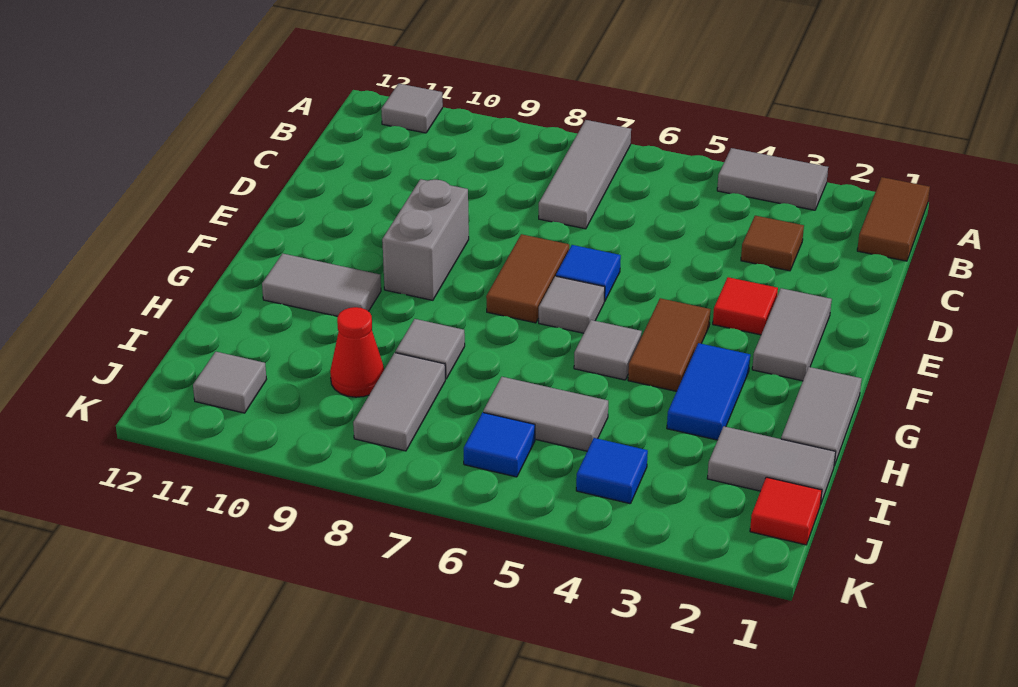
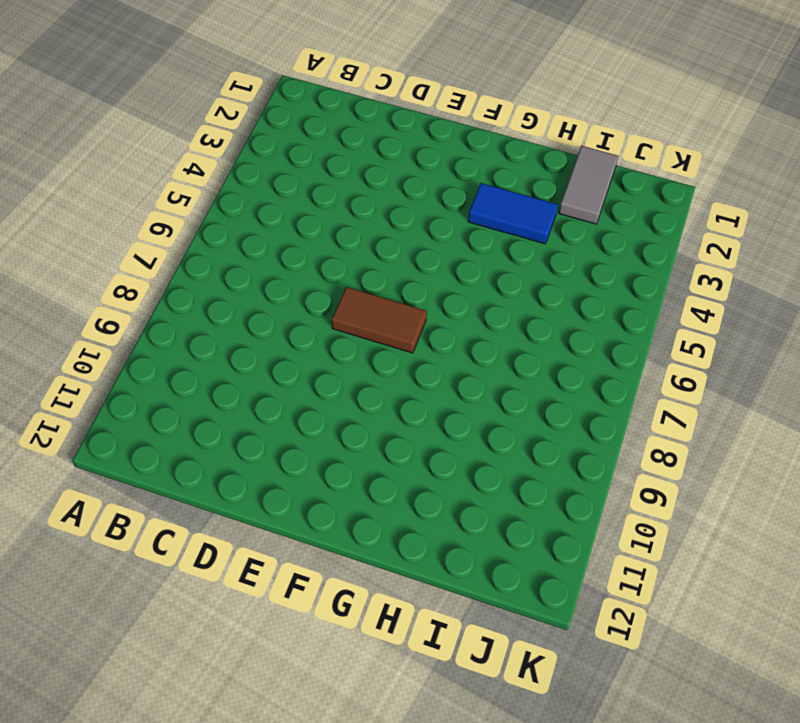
none -> brown 1x2 tile [857,177,930,261]
none -> grey 1x2 tile [717,148,828,210]
none -> grey 1x3 tile [539,120,631,229]

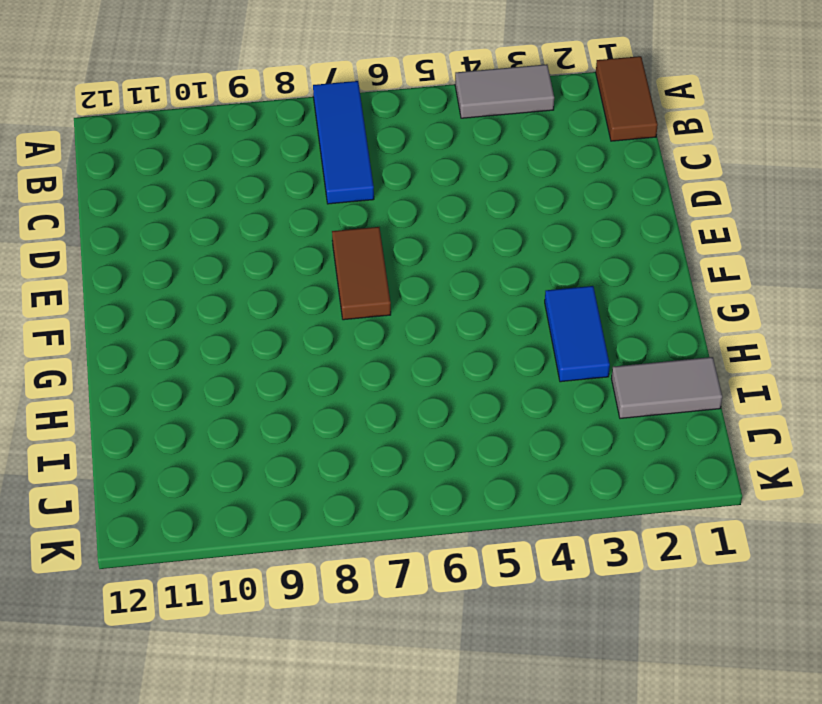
blue 1x3 tile [313,81,374,204] -> grey 1x3 tile [539,120,631,229]
none -> grey 1x1 tile [381,84,443,133]
none -> brown 1x1 tile [741,216,804,271]
none -> grey 1x2 tile [752,288,832,381]

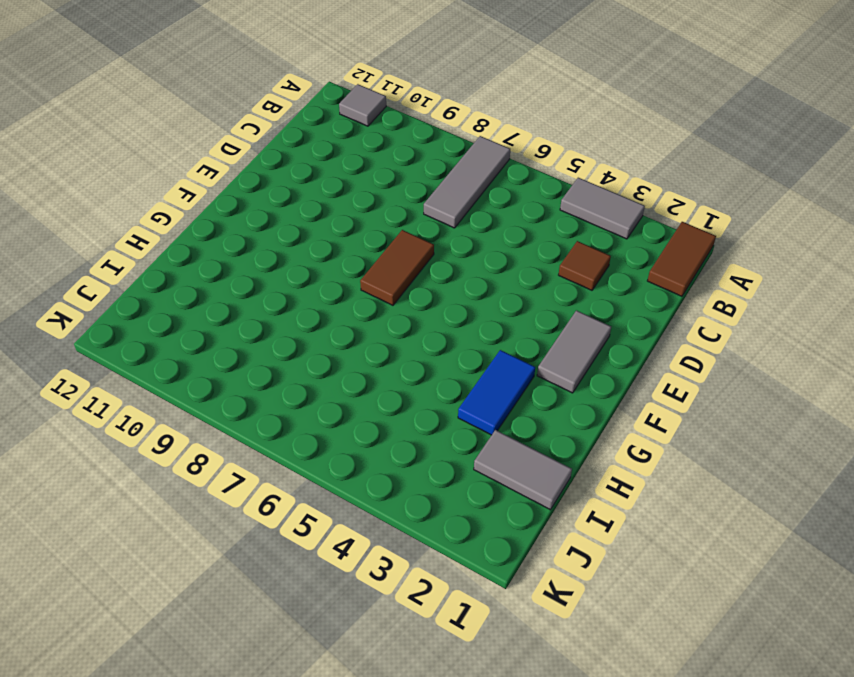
none -> red 1x1 tile [713,277,778,335]
none -> blue 1x1 tile [556,245,621,302]
none -> grey 1x2 brick [382,179,469,300]

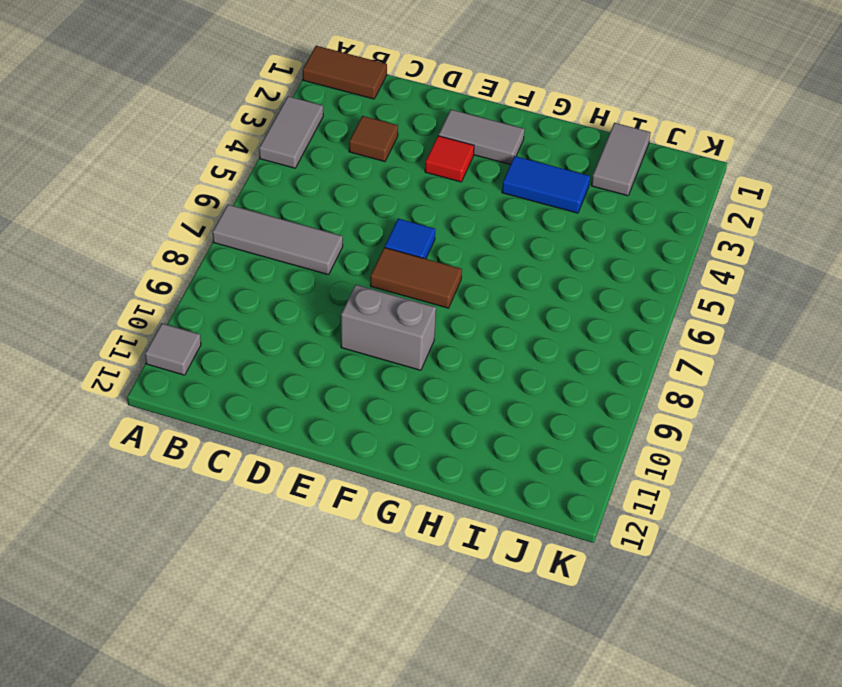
none -> brown 1x2 tile [628,298,711,391]
none -> grey 1x1 tile [539,276,605,333]
none -> grey 1x2 tile [781,367,862,466]

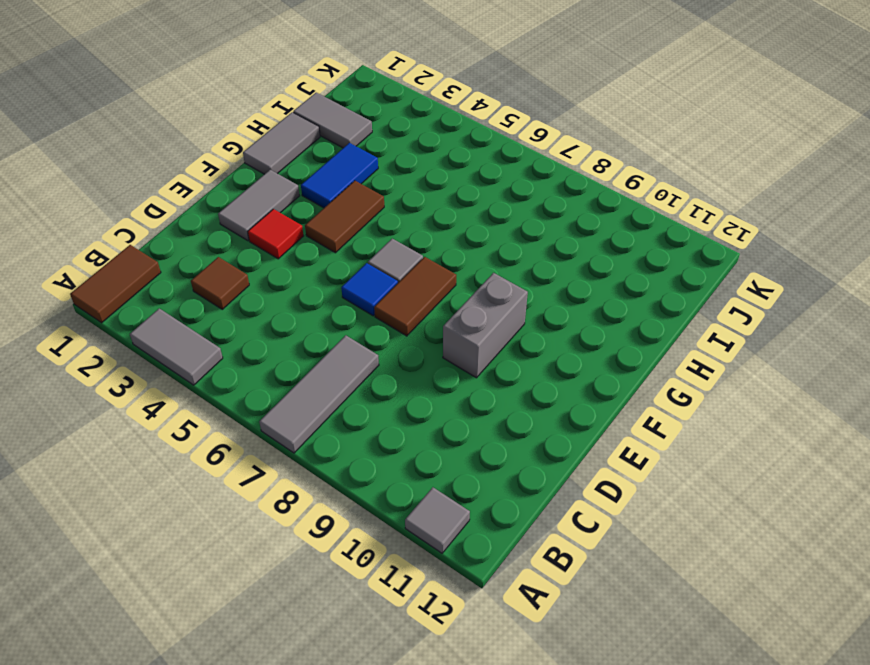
none -> grey 1x1 tile [574,320,642,380]
none -> grey 1x2 tile [262,254,381,316]
none -> grey 1x1 tile [395,319,465,379]

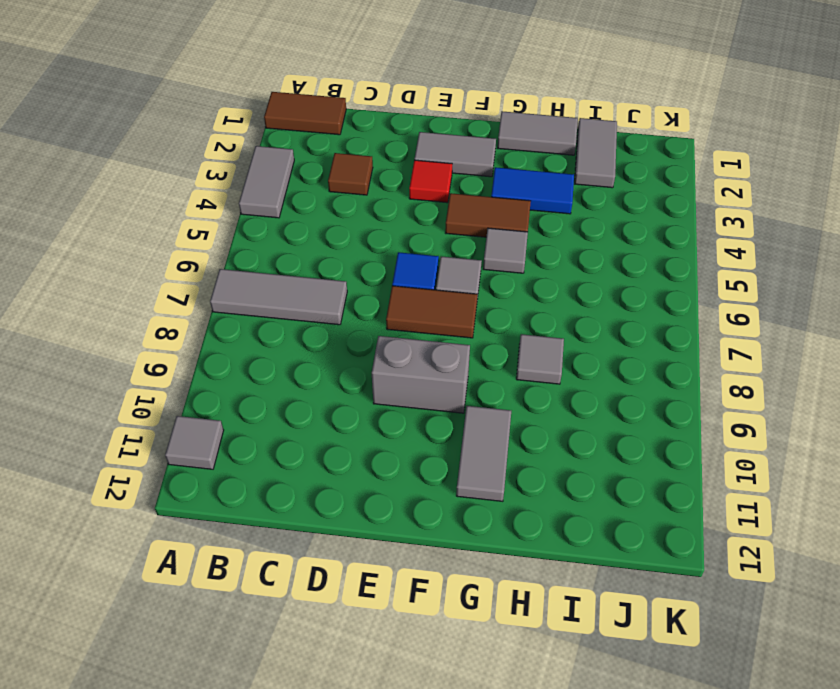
none -> grey 1x2 tile [483,377,608,451]
none -> grey 1x2 tile [353,353,445,451]
none -> red 1x1 cone [330,307,384,397]

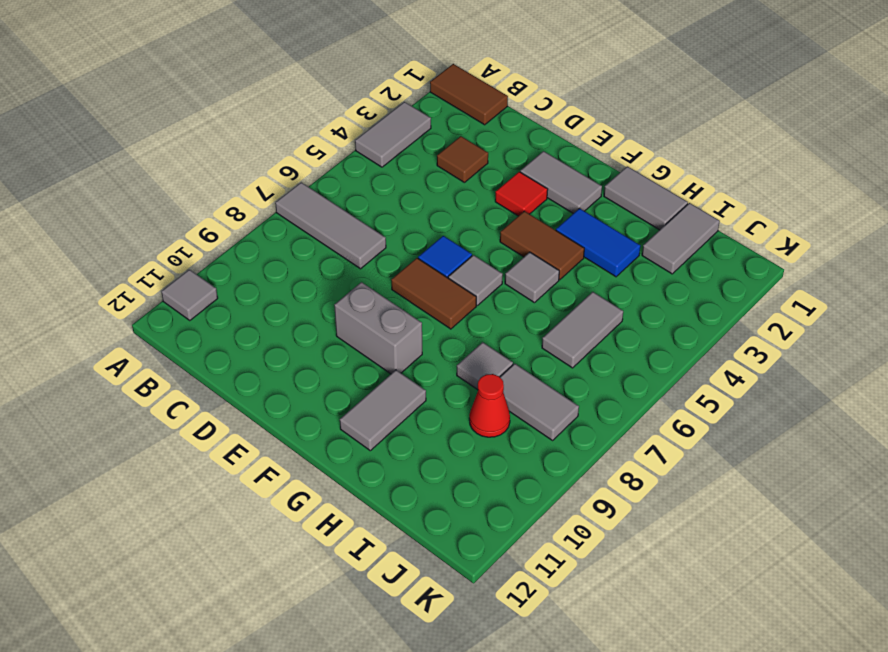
none -> red 1x1 tile [750,477,822,545]
none -> blue 1x1 tile [576,438,648,504]
none -> blue 1x1 tile [464,412,535,477]

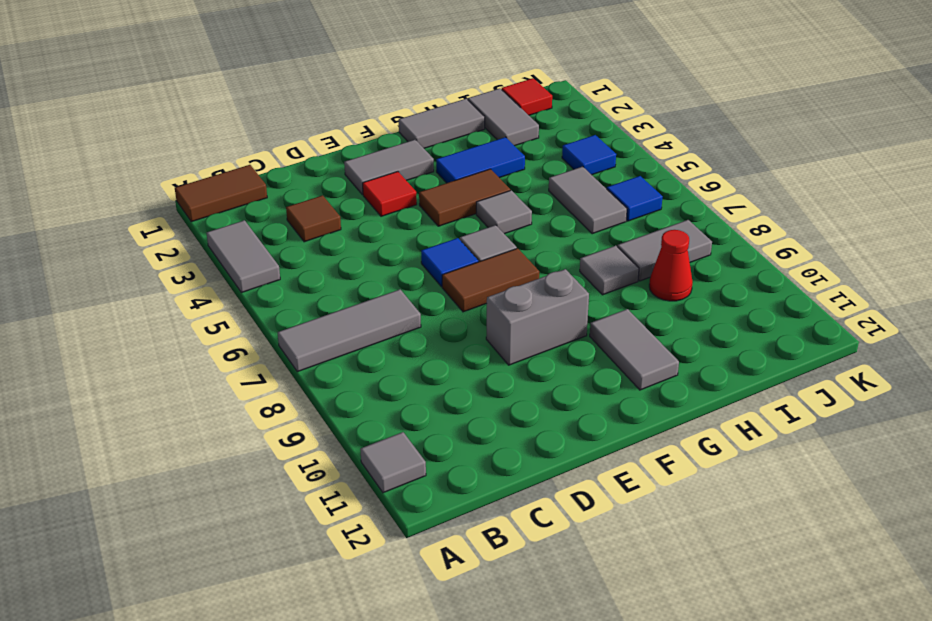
none -> grey 1x1 tile [193,352,267,413]

